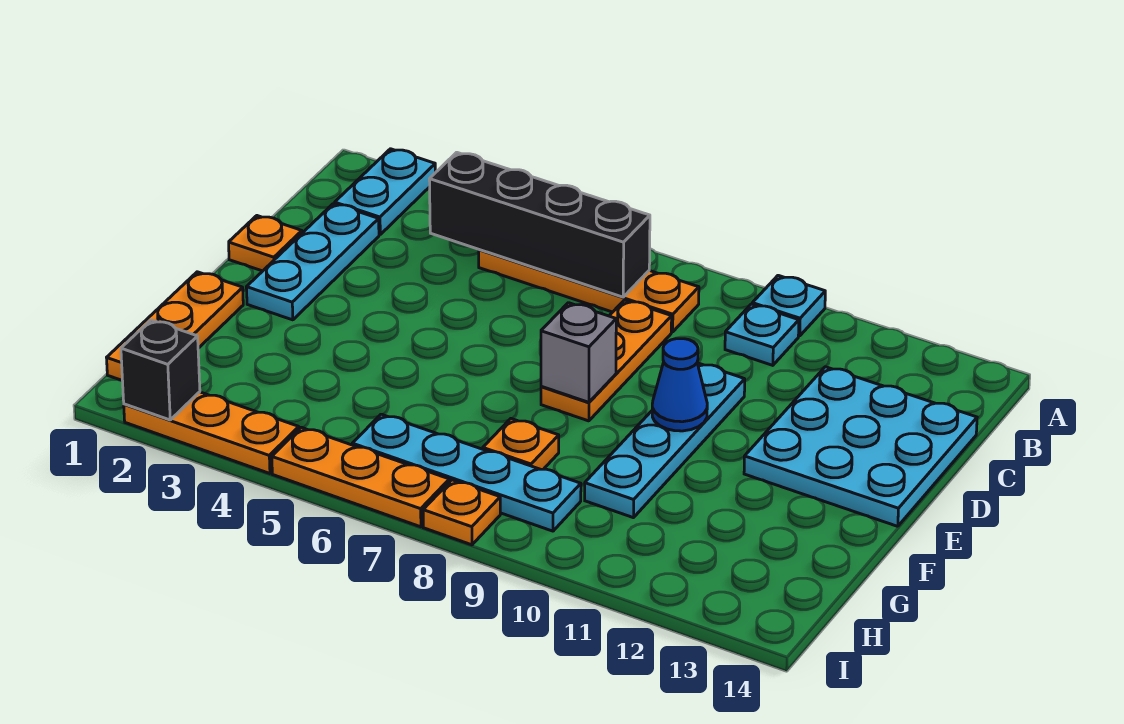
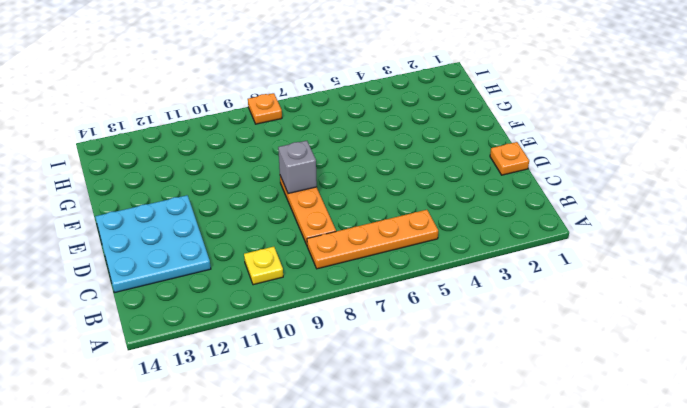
yellow 1x1 plate [244,247,283,285] -> cyan 1x1 plate [725,304,799,365]
none -> cyan 1x2 plate [335,149,435,235]
none -> cyan 1x1 plate [752,275,825,336]
none -> cyan 1x3 plate [246,204,379,320]

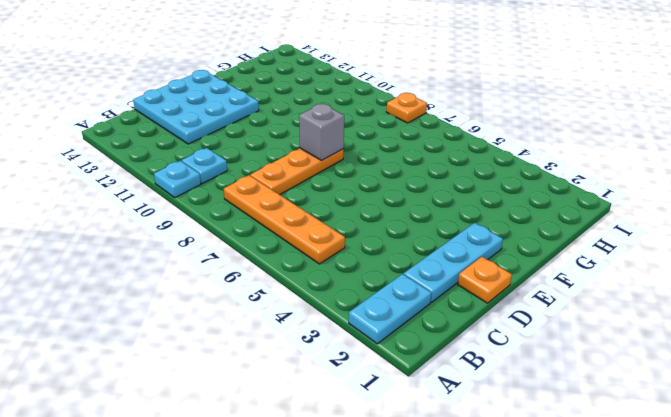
none -> cyan 1x4 plate [585,363,745,518]
none -> orange 1x3 plate [107,272,243,380]
none -> orange 1x1 plate [483,419,559,469]

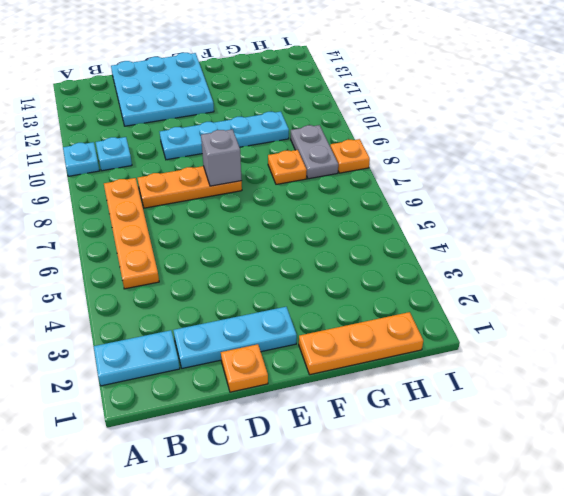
grey 1x2 plate [291,125,338,179] -> cyan 1x4 plate [352,414,581,531]
none -> orange 1x3 plate [124,392,299,473]
none -> orange 1x3 plate [272,427,449,527]
none -> black 1x4 brick [429,152,650,297]

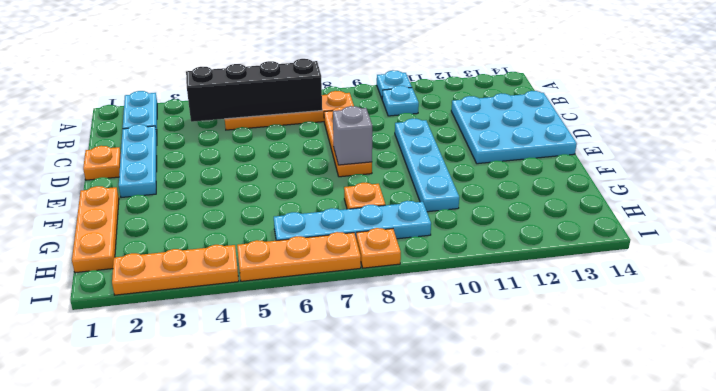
none -> blue 1x1 cone [652,339,707,431]
none -> black 1x1 brick [121,320,200,420]

